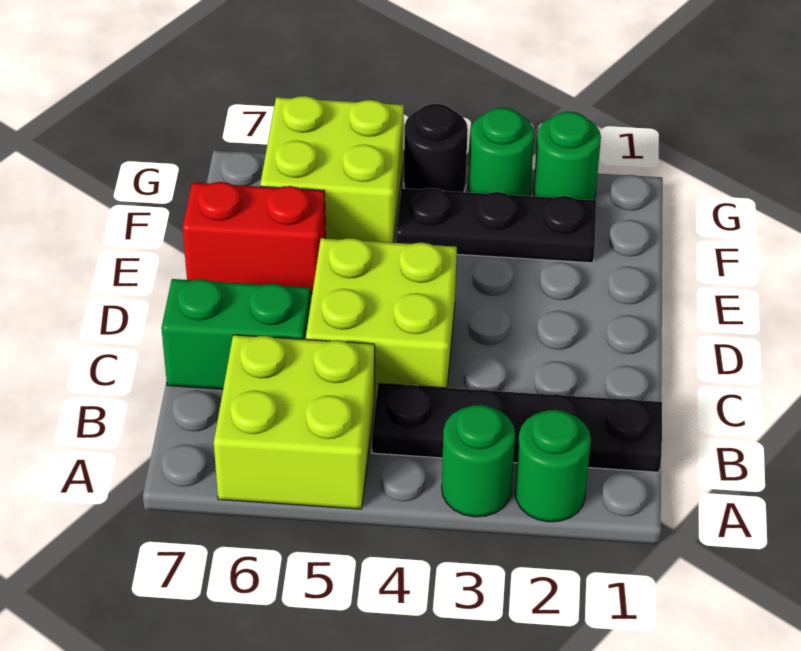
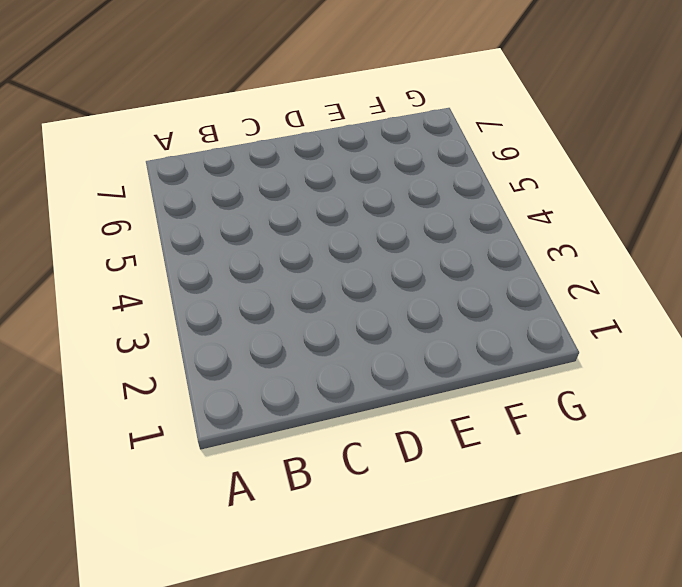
none -> green 1x1 round brick [515,410,591,522]
none -> green 1x1 round brick [442,405,515,517]
none -> lime 2x2 brick [214,335,375,509]

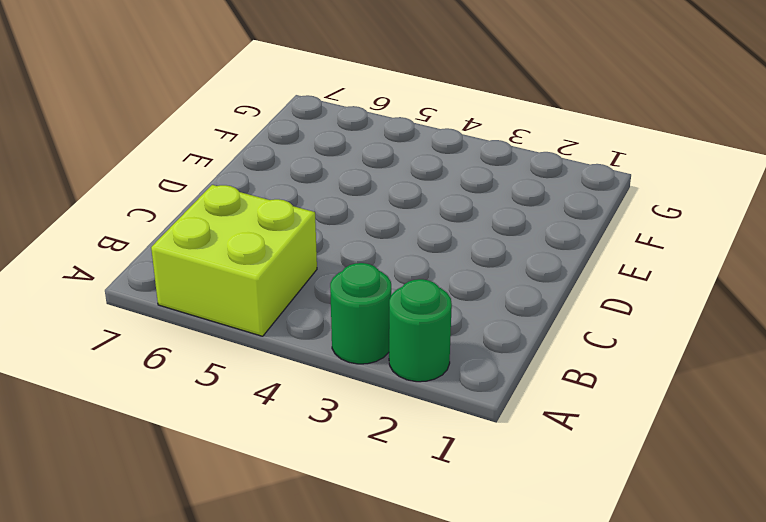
none -> black 1x4 plate [372,383,662,472]
none -> lime 2x2 brick [306,238,457,399]
none -> green 1x2 brick [161,279,310,389]

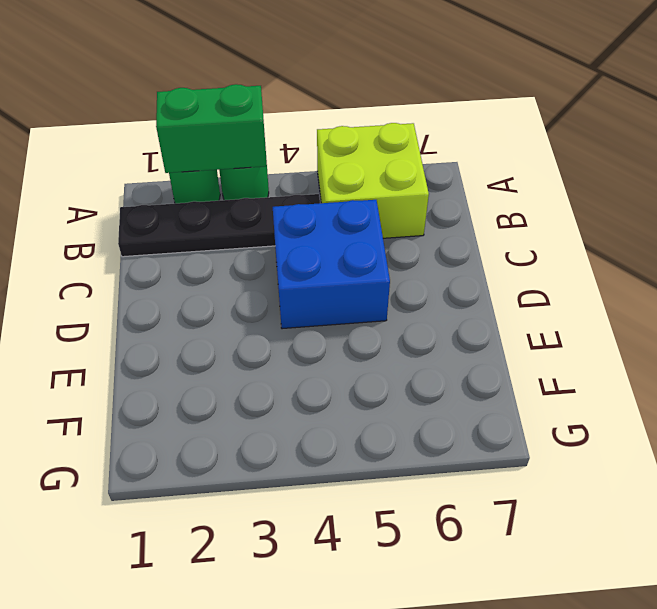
green 1x2 brick [156,84,267,173] -> green 1x2 brick moved to [161,279,310,389]
blue 2x2 brick [273,200,390,329] -> lime 2x2 brick [306,238,457,399]
none -> red 1x2 brick [183,182,326,293]
none -> black 1x3 plate [396,188,596,263]
none -> lime 2x2 brick [260,96,404,243]

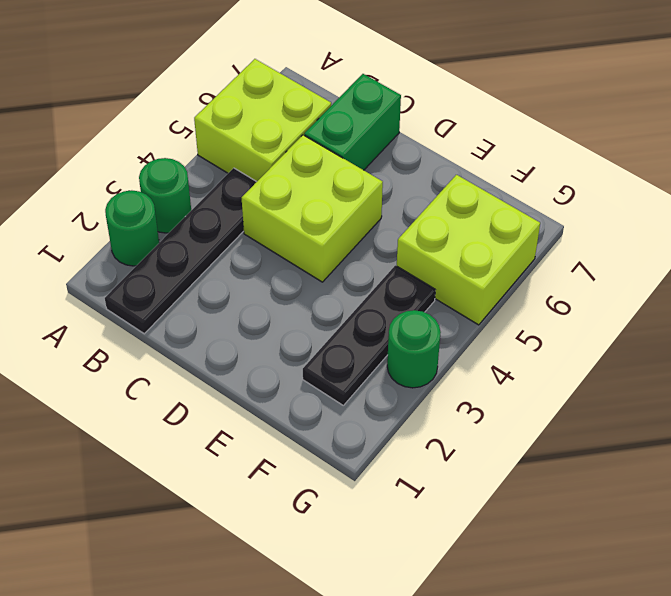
none -> red 1x2 brick [183,182,326,293]
none -> green 1x1 round brick [534,112,601,200]
none -> black 1x1 round brick [404,104,468,192]

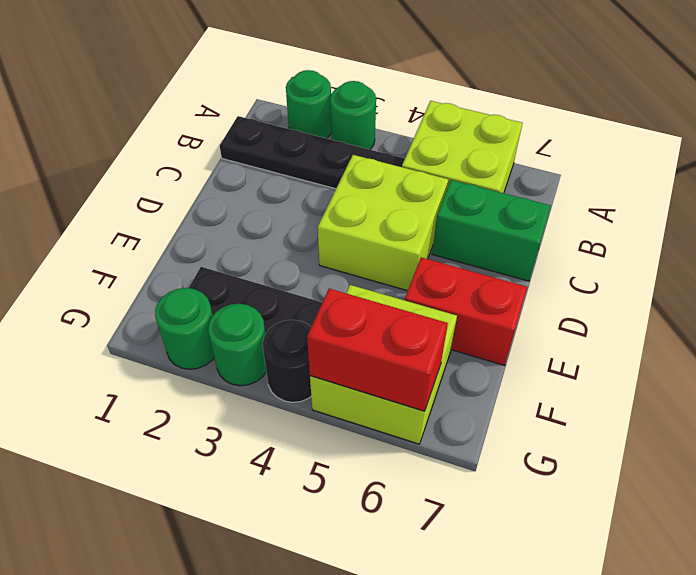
red 1x2 brick [307,289,448,411] -> none

